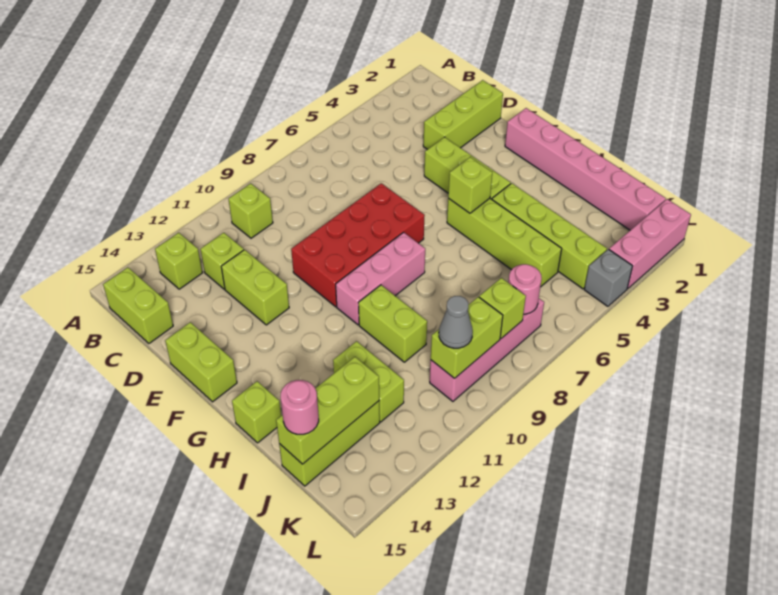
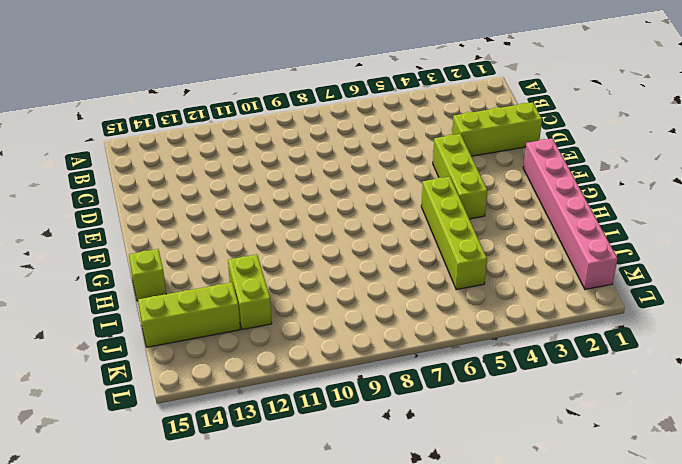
none -> lime 1x1 brick [229,183,273,238]
none -> lime 1x1 brick [155,233,203,289]
none -> lime 1x2 brick [103,267,173,343]

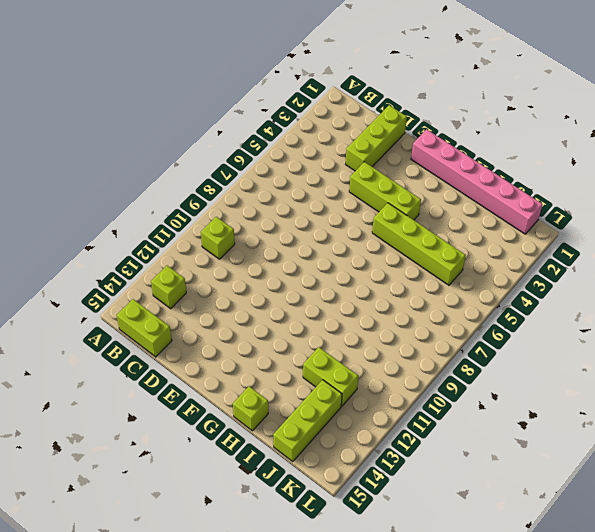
none -> lime 1x1 brick [200,233,244,289]
none -> lime 1x2 brick [221,250,289,325]
none -> red 2x4 brick [291,183,425,307]

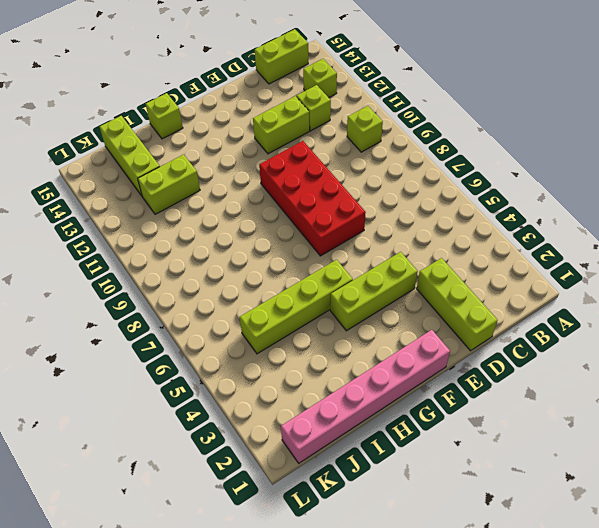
none -> lime 1x2 brick [165,322,237,402]
none -> pink 1x3 brick [336,232,425,325]
none -> lime 1x4 brick [492,183,607,289]

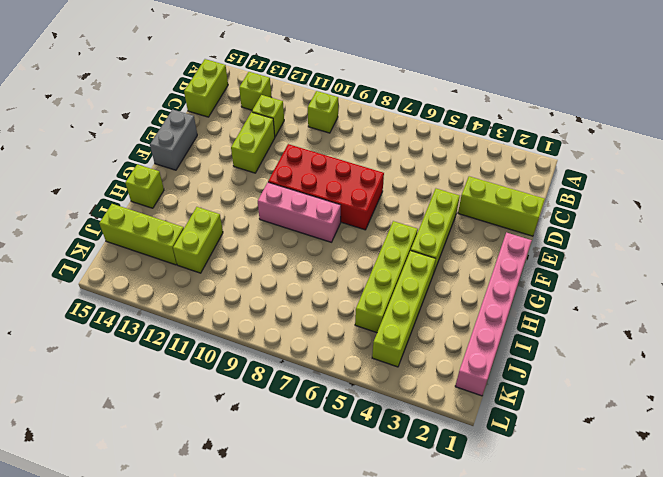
grey 1x2 brick [150,109,197,170] -> lime 1x2 brick [165,322,237,402]
none -> lime 1x2 brick [358,285,427,362]
none -> pink 1x4 brick [430,298,544,401]
none -> pink 1x3 brick [609,199,691,289]

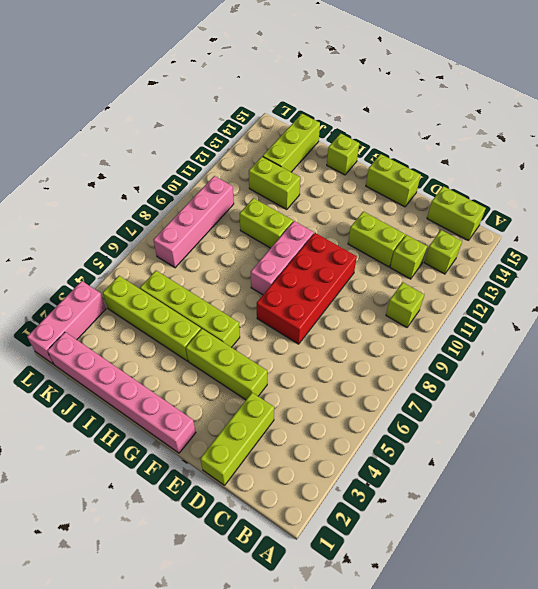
none -> grey 1x1 brick [584,249,632,306]
none -> lime 1x1 brick [448,157,492,213]
none -> lime 1x3 brick [276,357,379,464]

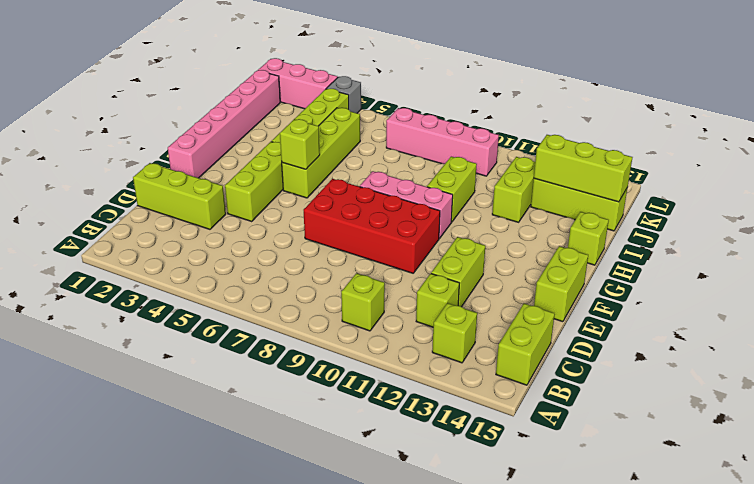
none -> pink 1x1 round brick [508,264,542,314]
none -> lime 1x1 brick [479,278,526,338]
none -> lime 1x2 brick [431,297,503,378]

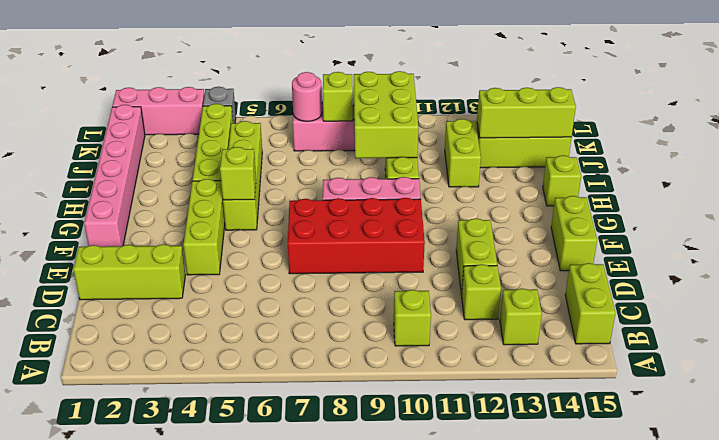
lime 2x3 brick [354,71,418,158] -> lime 1x2 brick [431,297,503,378]
none -> pink 1x1 round brick [280,380,319,434]
none -> grey 1x1 cone [439,296,473,348]

